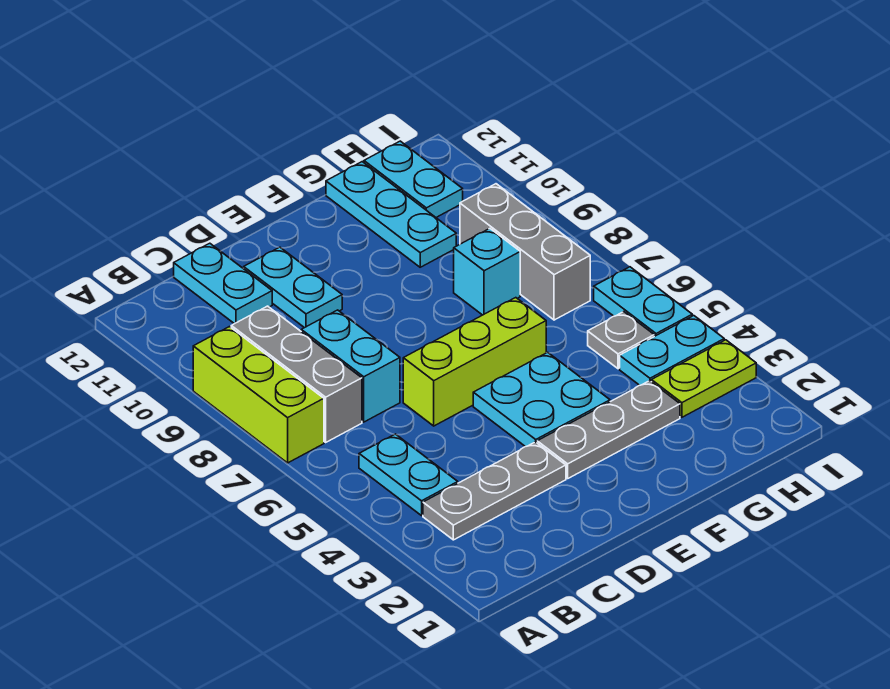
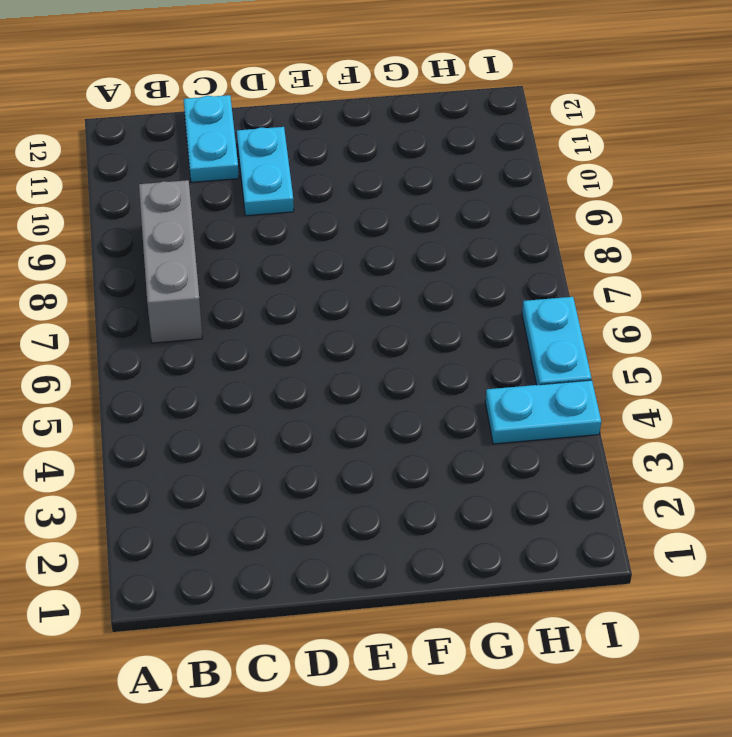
none -> lime 1x3 brick [193,327,324,463]
none -> grey 1x3 plate [423,442,566,540]
none -> cyan 1x2 plate [359,434,458,516]

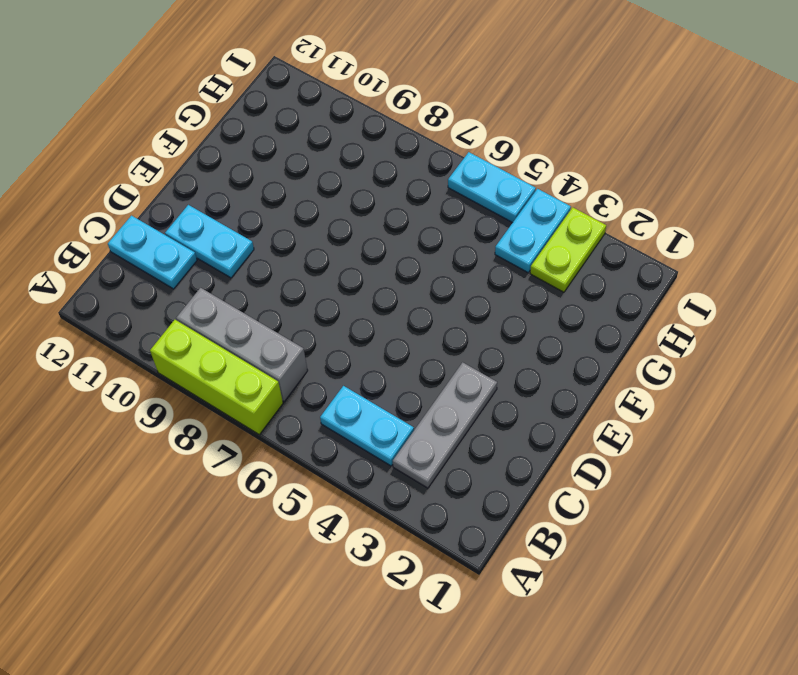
none -> cyan 1x2 brick [301,310,400,422]
none -> lime 1x3 brick [403,298,546,426]
none -> grey 1x3 plate [537,381,680,478]

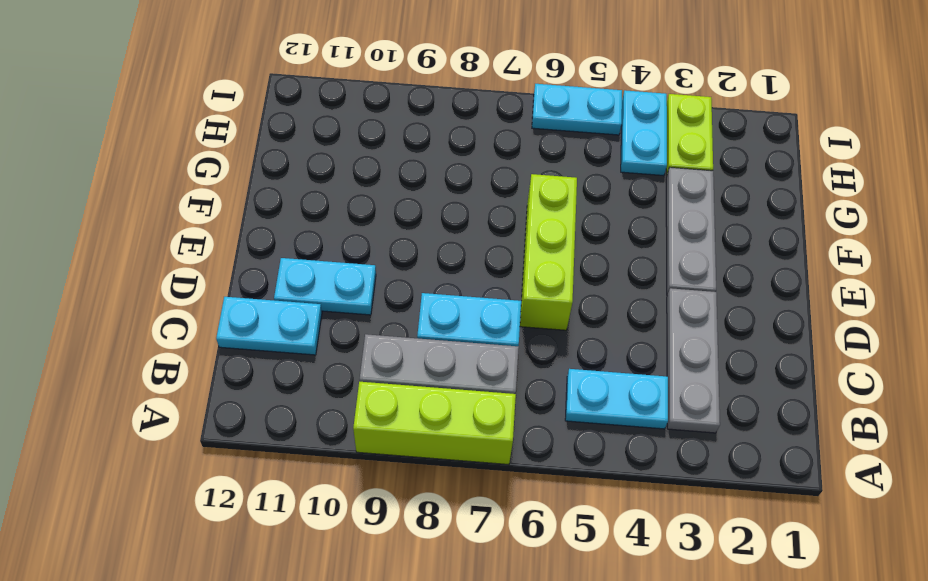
none -> cyan 2x2 plate [473,352,610,447]
none -> cyan 1x1 brick [454,229,520,315]
none -> cyan 1x3 plate [326,162,456,267]

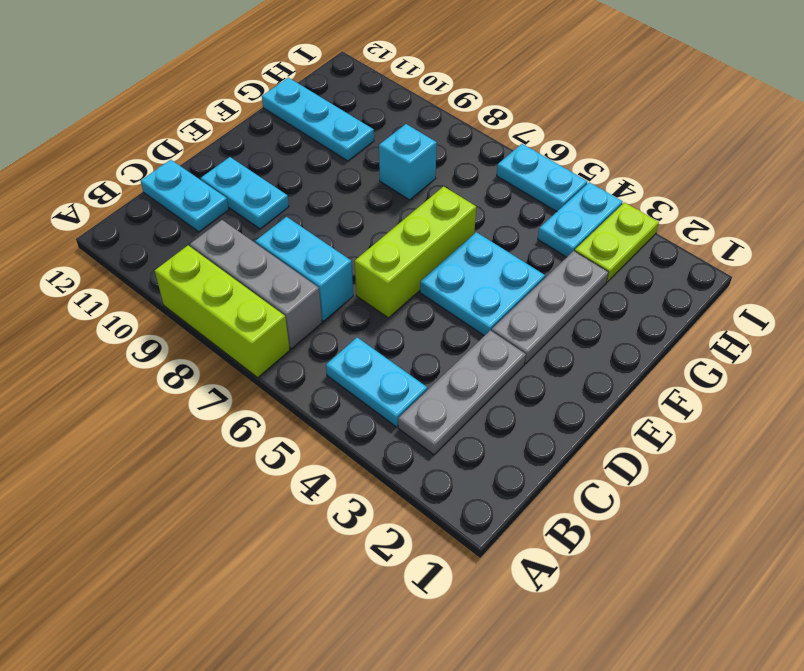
none -> grey 1x1 plate [588,312,654,369]
none -> grey 1x3 brick [460,184,590,320]
none -> cyan 1x2 plate [364,141,463,217]

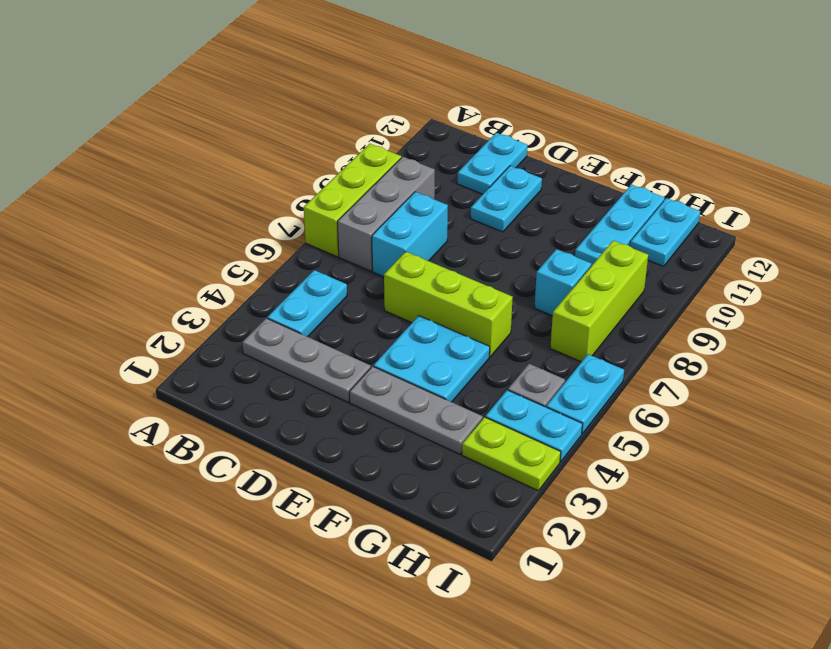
lime 1x3 brick [550,241,648,362] -> grey 1x3 brick [460,184,590,320]

